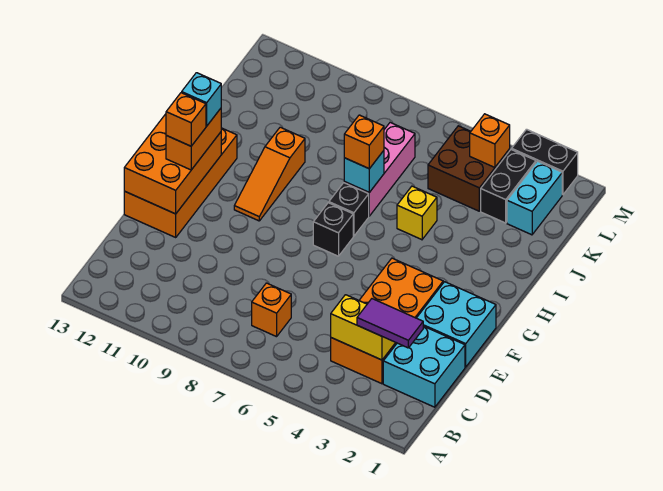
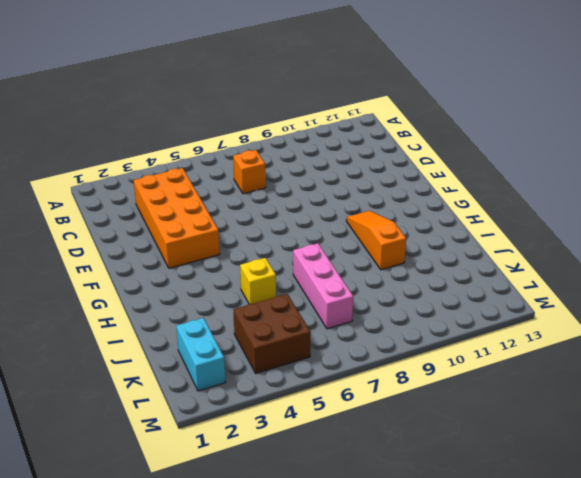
none -> cyan 2x2 brick [383,326,465,407]
none -> cyan 2x2 brick [417,282,496,367]
none -> orange 2x4 brick [124,128,237,237]

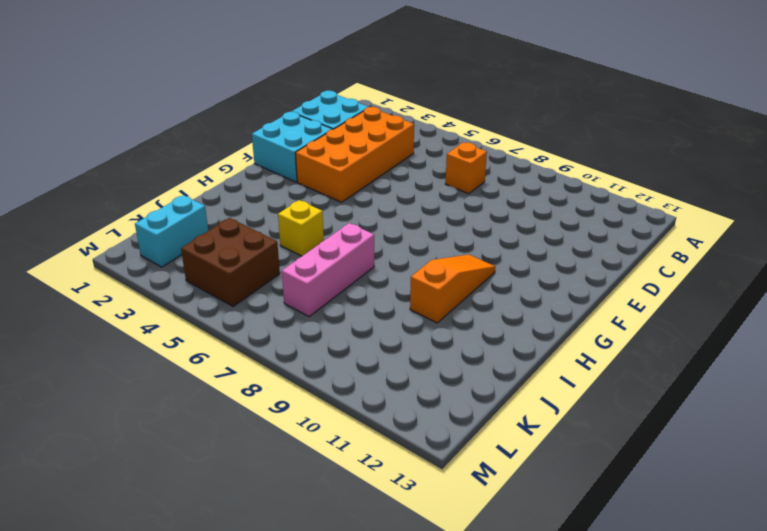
none -> orange 2x4 brick [124,128,237,237]
none -> black 1x1 brick [313,203,353,256]
none -> black 1x1 brick [329,183,369,236]

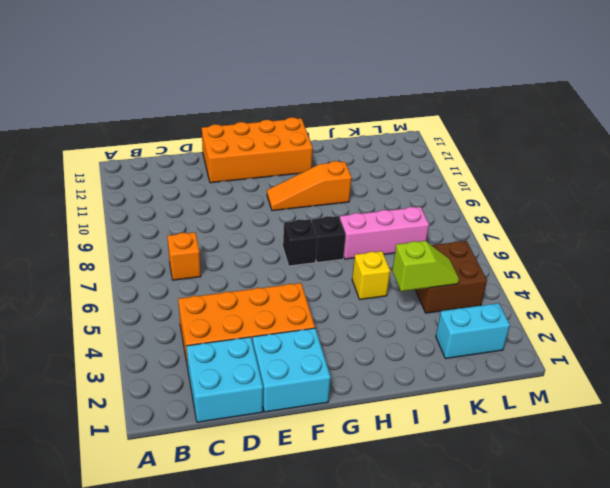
lime 1x2 slope [392,241,459,291] -> none
none -> black 1x2 brick [481,149,536,223]
none -> black 1x2 brick [512,129,578,195]
none -> yellow 1x2 brick [331,295,396,360]

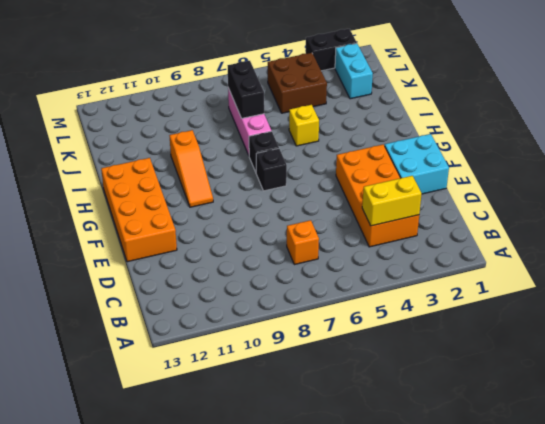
black 1x2 brick [228,61,264,118] -> black 1x2 brick moved to [481,149,536,223]
none -> cyan 2x2 brick [383,326,465,407]
none -> orange 2x3 brick [124,114,221,214]
none -> cyan 1x1 brick [344,151,384,192]

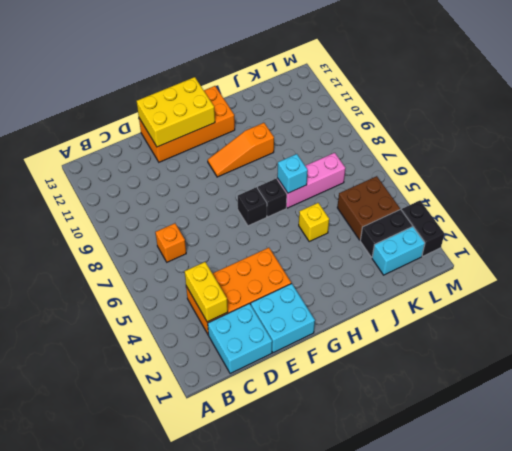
yellow 2x3 brick [136,77,215,147] -> orange 2x3 brick [124,114,221,214]
none -> orange 1x1 brick [470,114,510,167]
none -> purple 1x2 tile [357,299,423,348]
none -> orange 1x2 brick [166,109,221,170]

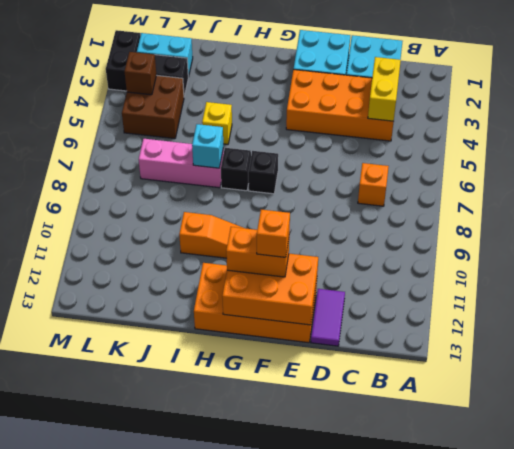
purple 1x2 tile [311,289,345,346] -> purple 1x2 tile moved to [357,299,423,348]
brown 1x1 brick [124,52,156,95] -> orange 1x1 brick [470,114,510,167]
none -> orange 1x1 brick [344,115,384,169]
none -> cyan 1x1 brick [182,73,221,126]

